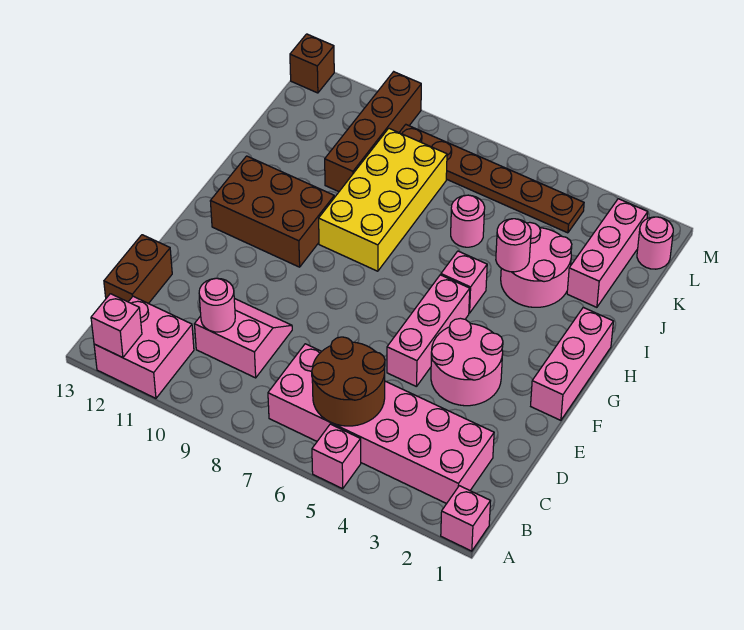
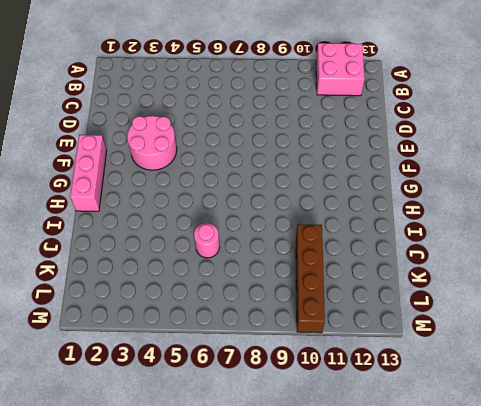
none -> pink 1x1 brick [441,486,490,551]
none -> pink 1x1 brick [312,424,361,489]
none -> pink 2x6 brick [268,344,494,504]

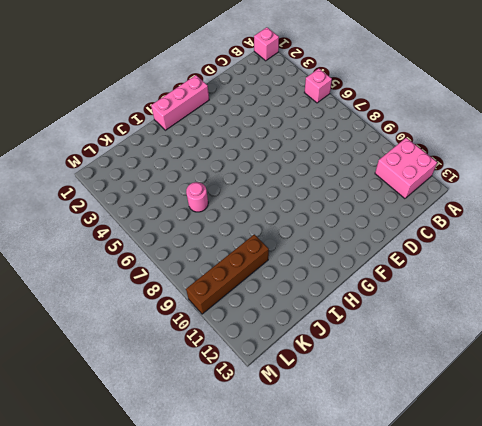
none -> pink 2x6 brick [268,344,494,504]
none -> pink 2x2 slope [195,298,292,378]
none -> brown 1x2 brick [104,235,172,304]

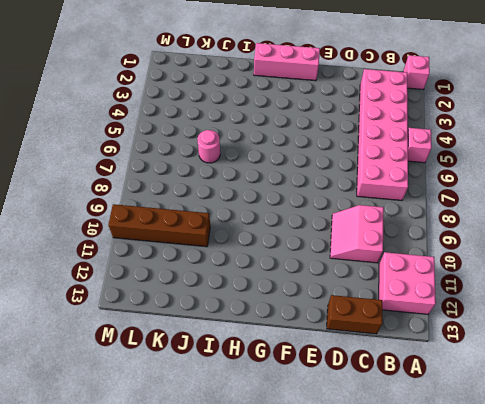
none -> pink 2x2 round brick [431,318,503,406]
none -> pink 1x3 brick [387,275,470,387]
none -> brown 2x3 brick [210,156,334,267]

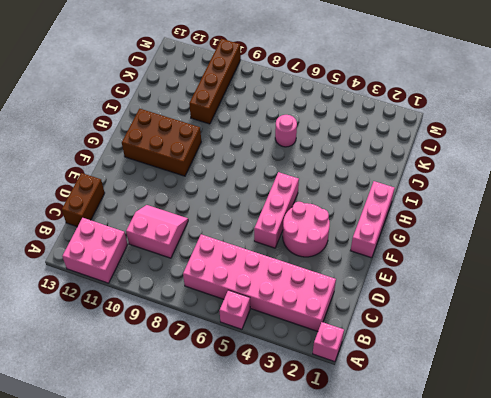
none -> pink 1x1 brick [441,251,487,313]
none -> yellow 2x4 brick [319,128,447,271]
none -> pink 2x2 round brick [501,222,572,307]

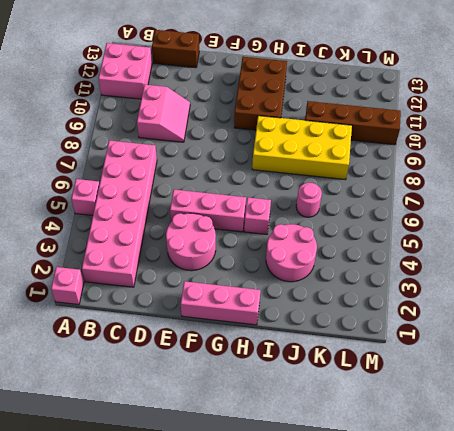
none -> pink 1x3 brick [567,199,648,307]
none -> pink 1x1 round brick [637,217,673,269]
none -> brown 1x6 plate [399,125,584,233]

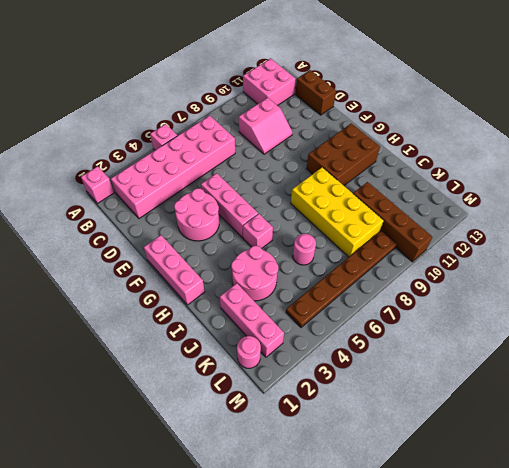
none -> brown 1x1 brick [290,34,334,93]
none -> pink 1x1 brick [91,294,142,358]
none -> brown 2x2 round brick [312,337,385,426]

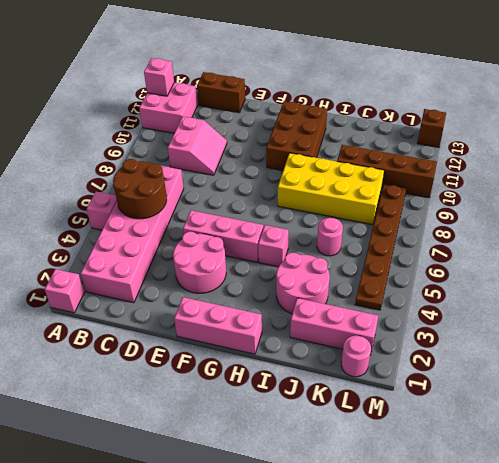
none -> pink 1x1 round brick [199,278,235,332]
none -> pink 1x1 round brick [496,219,531,272]

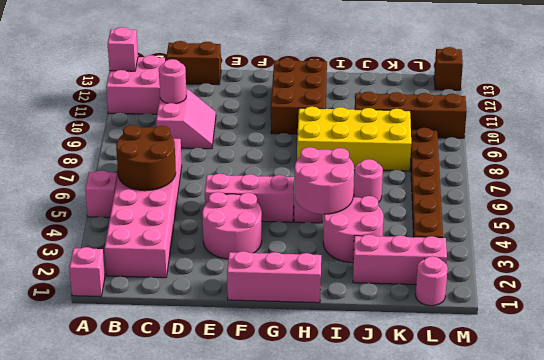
pink 2x2 round brick [294,147,354,214] -> pink 1x1 round brick [496,219,531,272]

